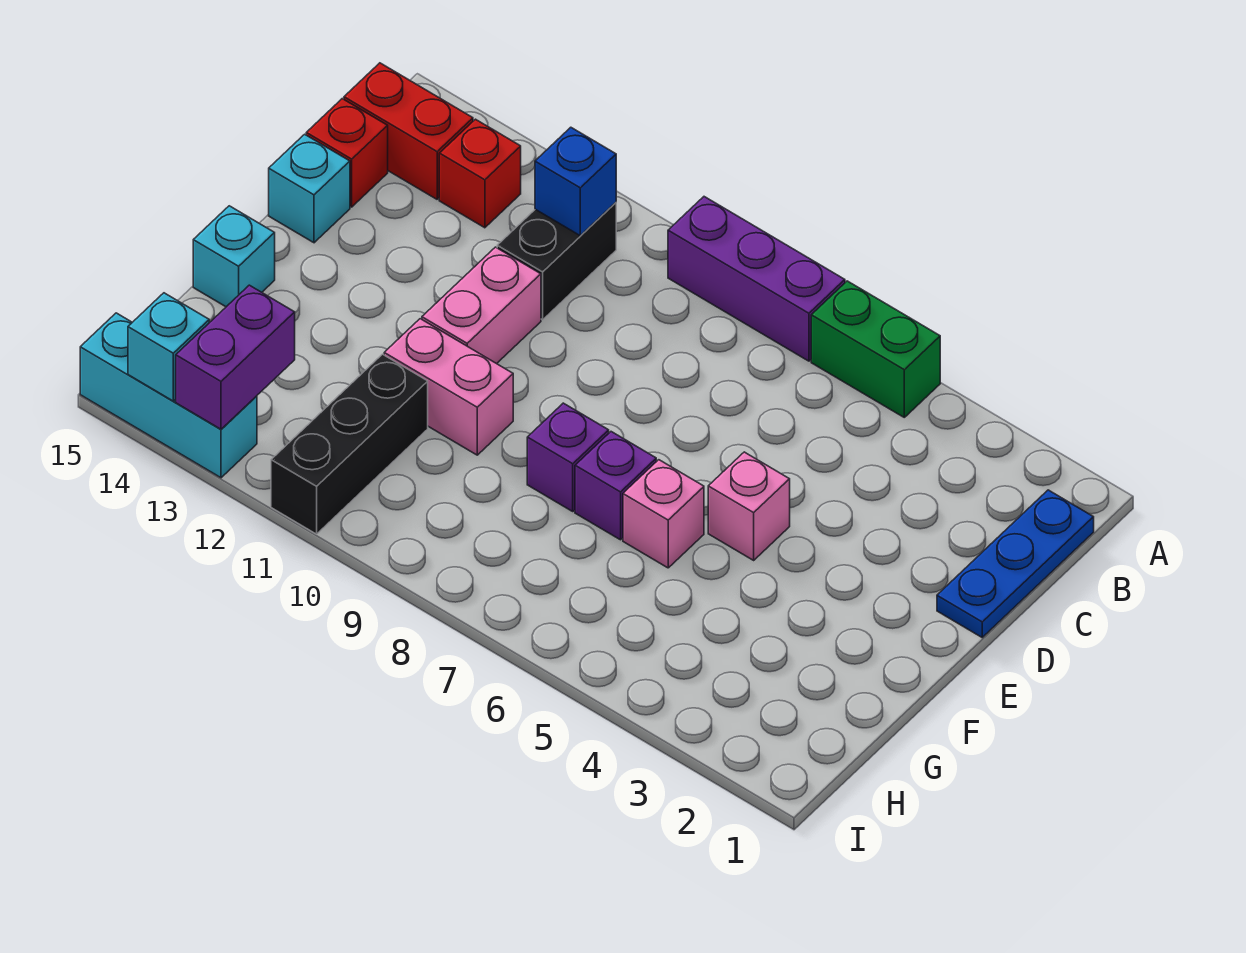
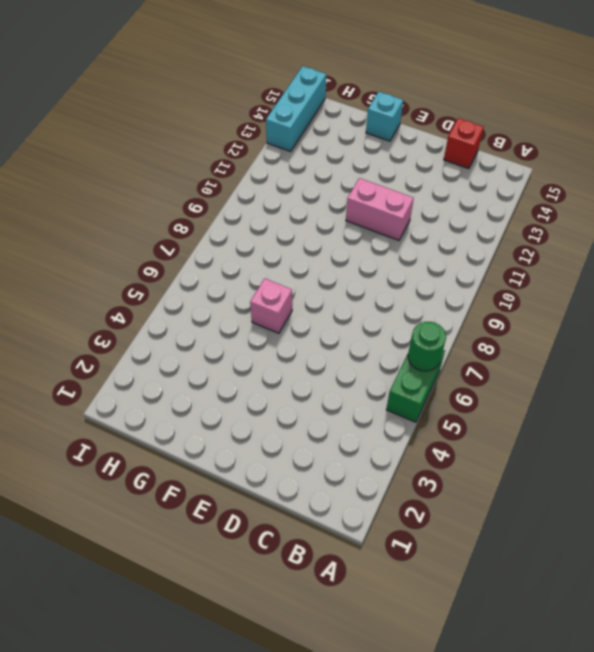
green 1x1 round brick [408,322,446,371] -> none
none -> purple 1x3 brick [668,197,845,361]
none -> blue 1x3 plate [937,490,1094,637]
none -> black 1x2 brick [497,203,616,320]

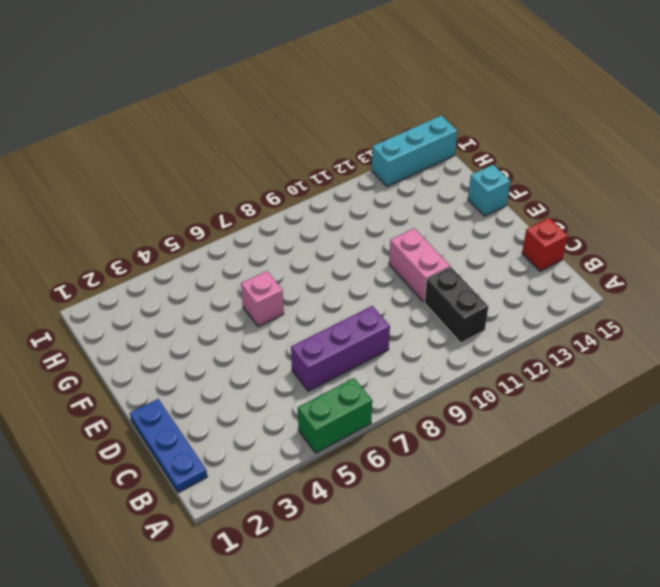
purple 1x3 brick [291,306,390,391] -> purple 1x3 brick moved to [668,197,845,361]
none -> red 1x1 brick [439,119,521,228]
none -> red 1x2 brick [344,63,473,199]
none -> cyan 1x1 brick [269,134,350,243]

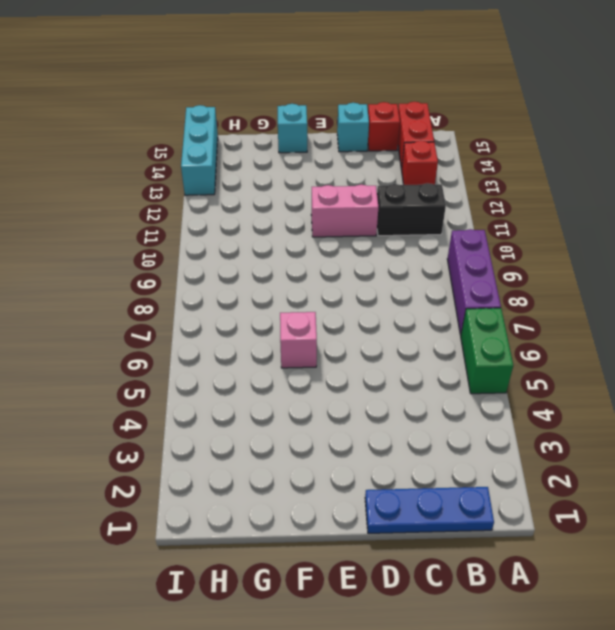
none -> pink 1x1 brick [708,452,790,560]
none -> purple 1x1 brick [575,432,656,540]
none -> purple 1x1 brick [527,403,609,511]

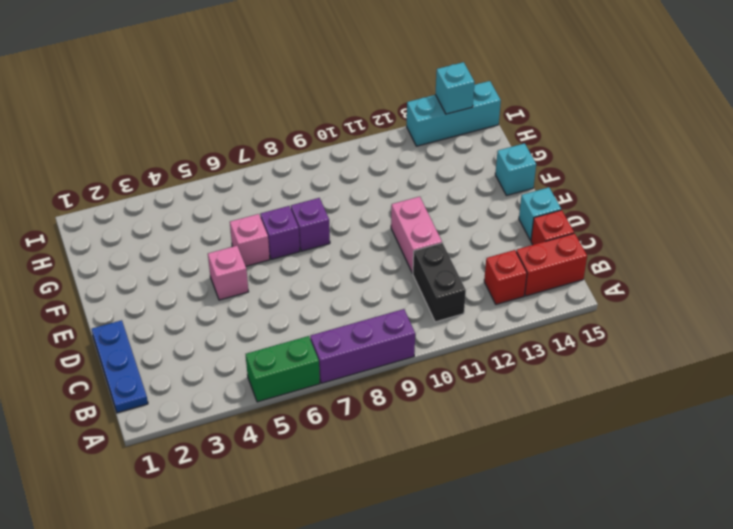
none -> pink 1x2 brick [384,319,513,455]
none -> black 1x3 brick [271,354,428,534]
none -> blue 1x1 brick [535,127,616,235]

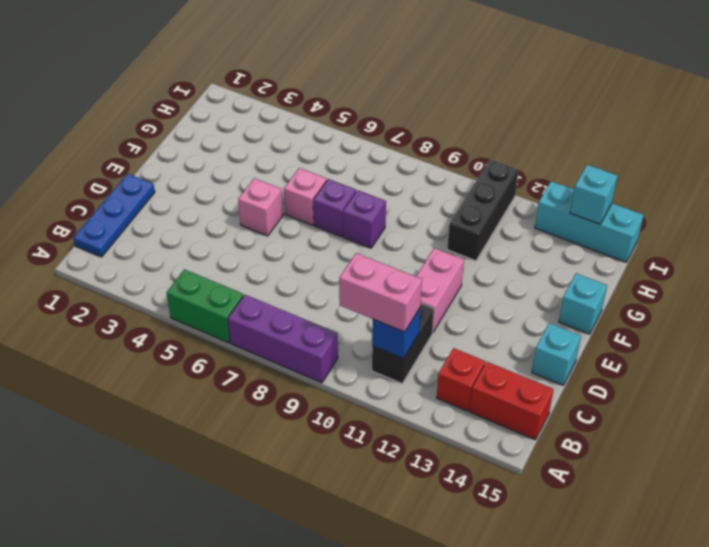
pink 1x2 brick [339,253,422,332] -> pink 1x2 brick moved to [384,319,513,455]
none -> red 1x1 brick [306,99,388,207]
none -> purple 1x2 brick [176,285,295,429]

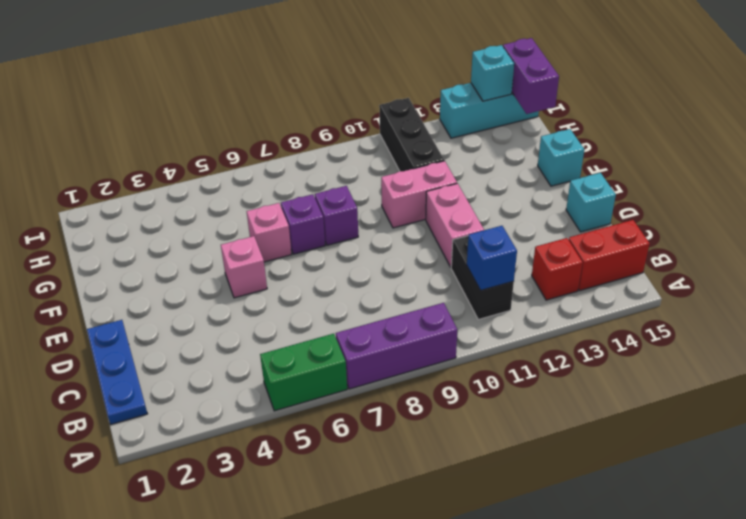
purple 1x2 brick [503,38,559,114] -> purple 1x2 brick moved to [176,285,295,429]
none -> red 1x1 brick [306,99,388,207]

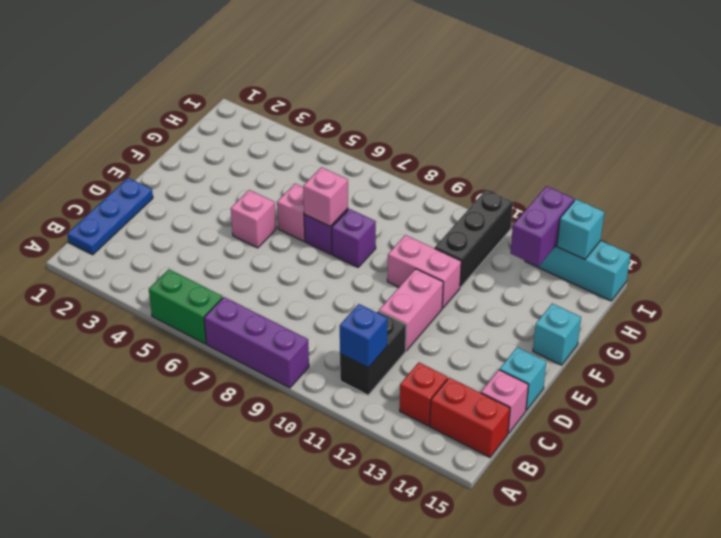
pink 1x1 brick [481,370,528,434] -> red 1x1 brick [306,99,388,207]
pink 1x1 brick [303,167,348,226] -> none

